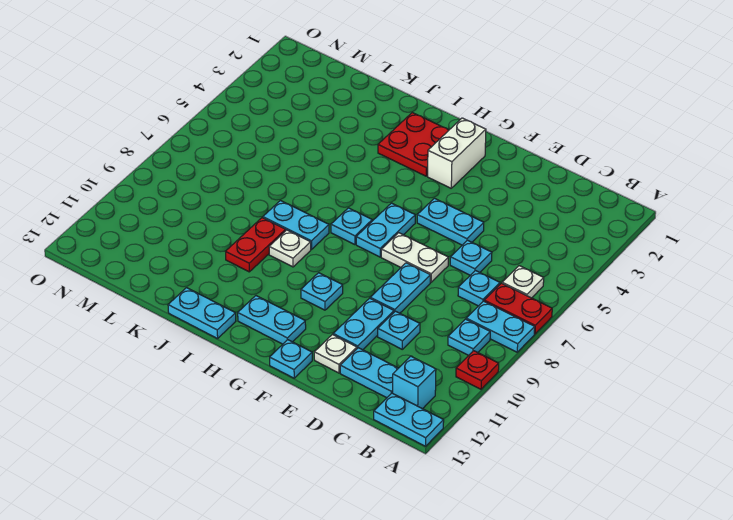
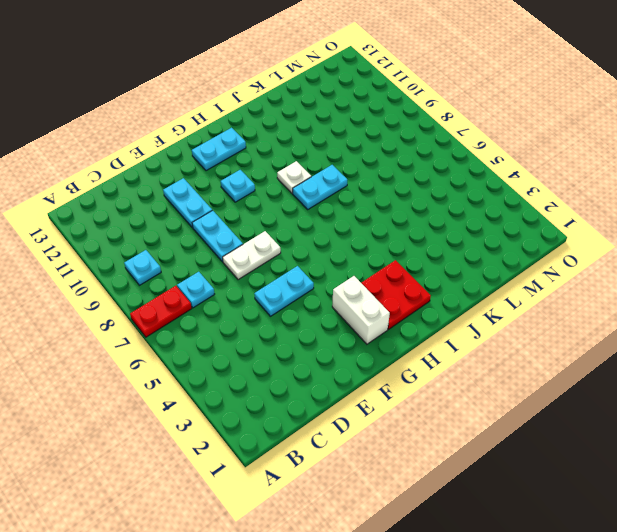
none -> cyan 1x2 plate [466,301,535,352]
none -> red 1x1 plate [456,351,499,389]
none -> cyan 1x2 plate [374,393,444,446]

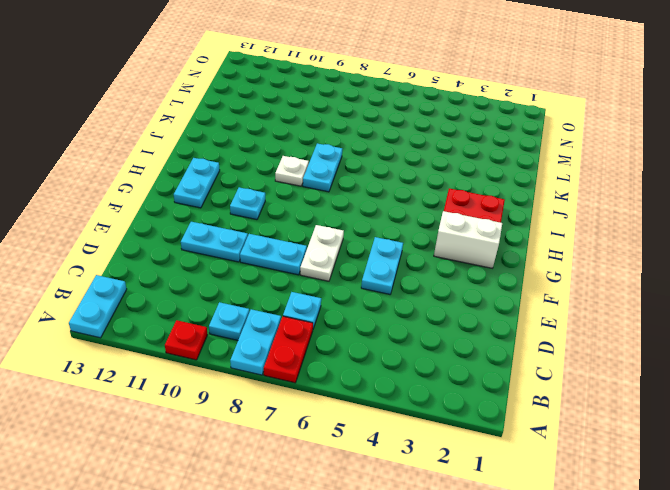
none -> white 1x1 plate [502,266,544,298]
none -> cyan 1x1 brick [393,356,436,409]
none -> cyan 1x2 plate [340,348,398,398]

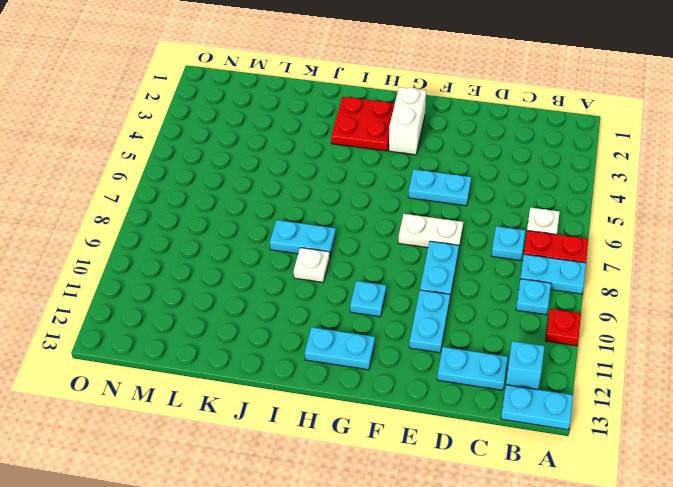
none -> cyan 1x1 plate [450,240,492,275]
none -> cyan 1x1 plate [378,311,420,349]
none -> white 1x1 plate [314,335,357,373]

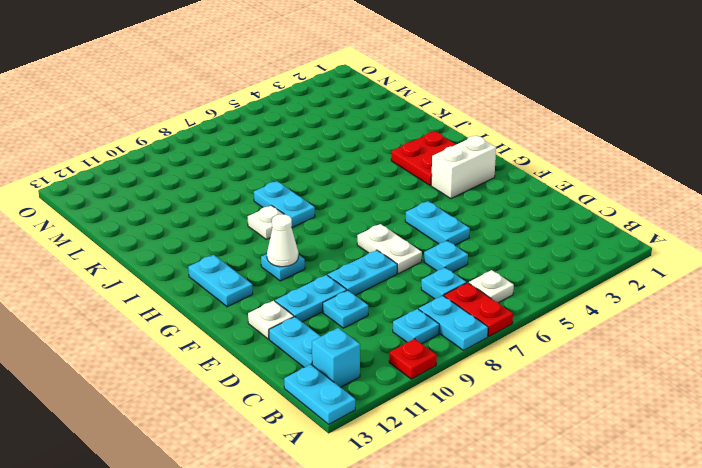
white 1x1 cone [267,214,298,267] -> none
none -> cyan 1x1 plate [270,340,312,378]
none -> cyan 1x2 plate [356,203,415,257]
none -> cyan 1x1 plate [331,208,372,245]

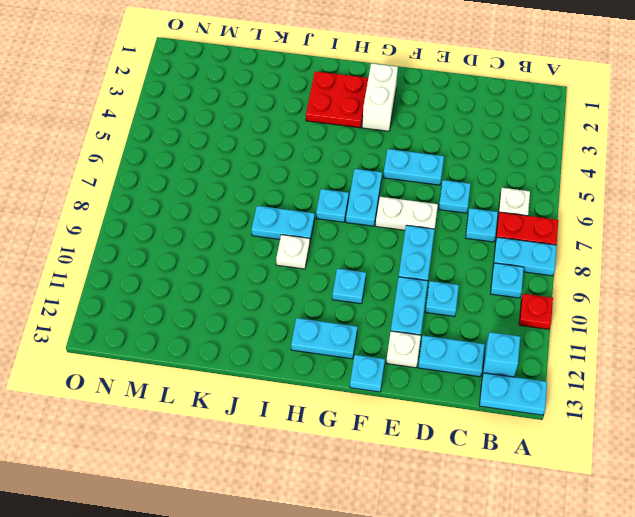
none -> cyan 1x2 plate [168,288,236,339]
none -> red 1x2 plate [226,218,286,272]

